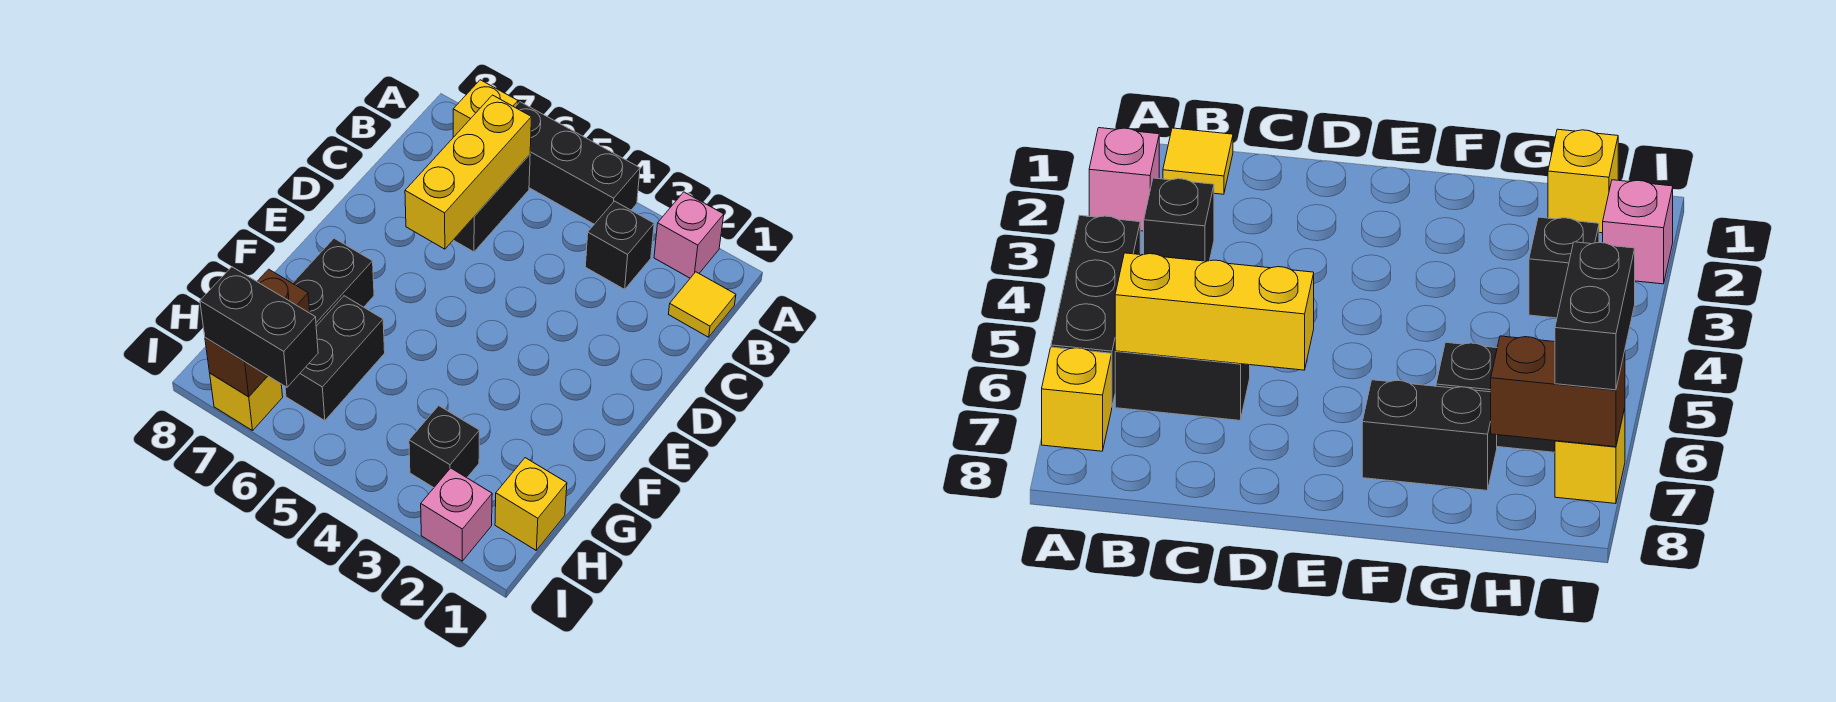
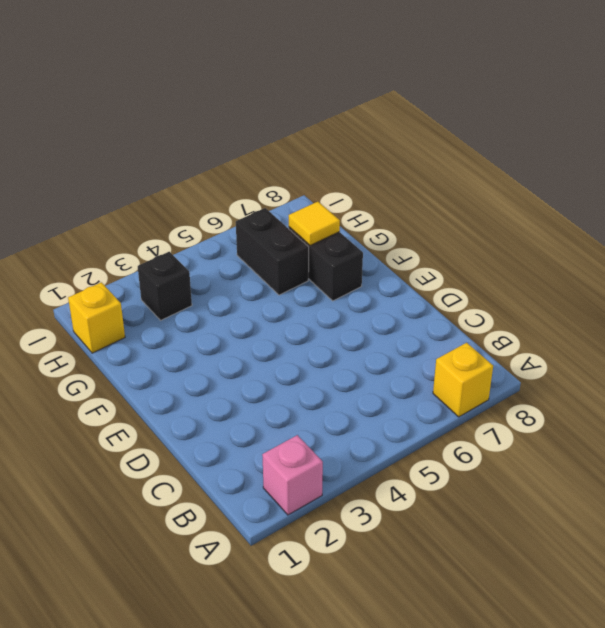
yellow 1x1 tile [289,202,340,245] -> yellow 1x1 tile moved to [669,272,736,337]
none -> black 1x3 brick [515,102,640,224]
none -> black 1x1 brick [585,201,654,289]
none -> black 1x2 brick [454,155,530,252]

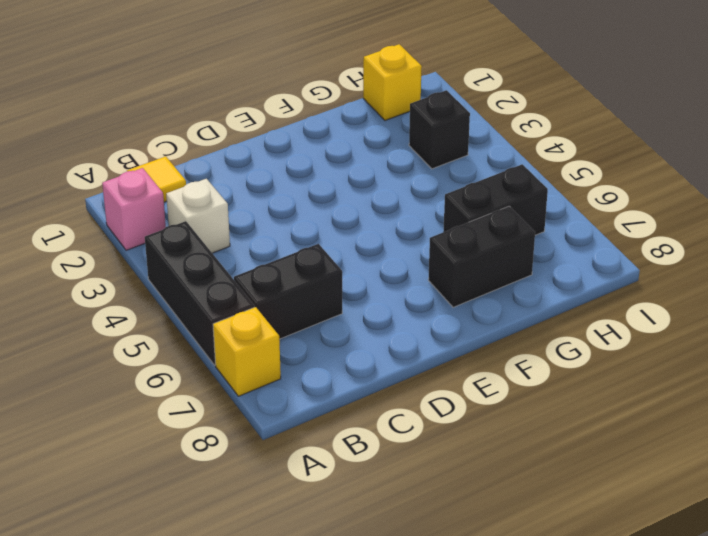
white 1x1 brick [166,179,230,253] -> black 1x1 brick [585,201,654,289]
none -> pink 1x1 brick [421,468,492,561]
none -> yellow 1x1 brick [210,373,283,431]
none -> yellow 1x3 brick [405,95,531,249]

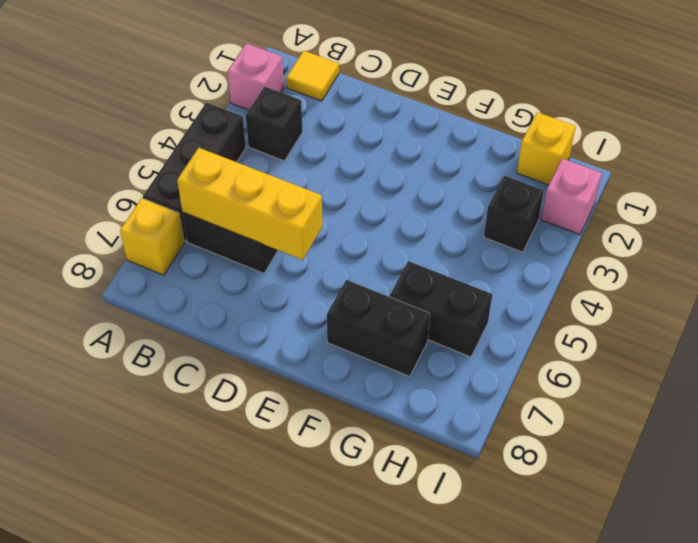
none -> yellow 1x1 brick [210,373,283,431]
none -> brown 1x2 brick [205,269,310,397]
none -> black 1x2 brick [200,267,318,387]

